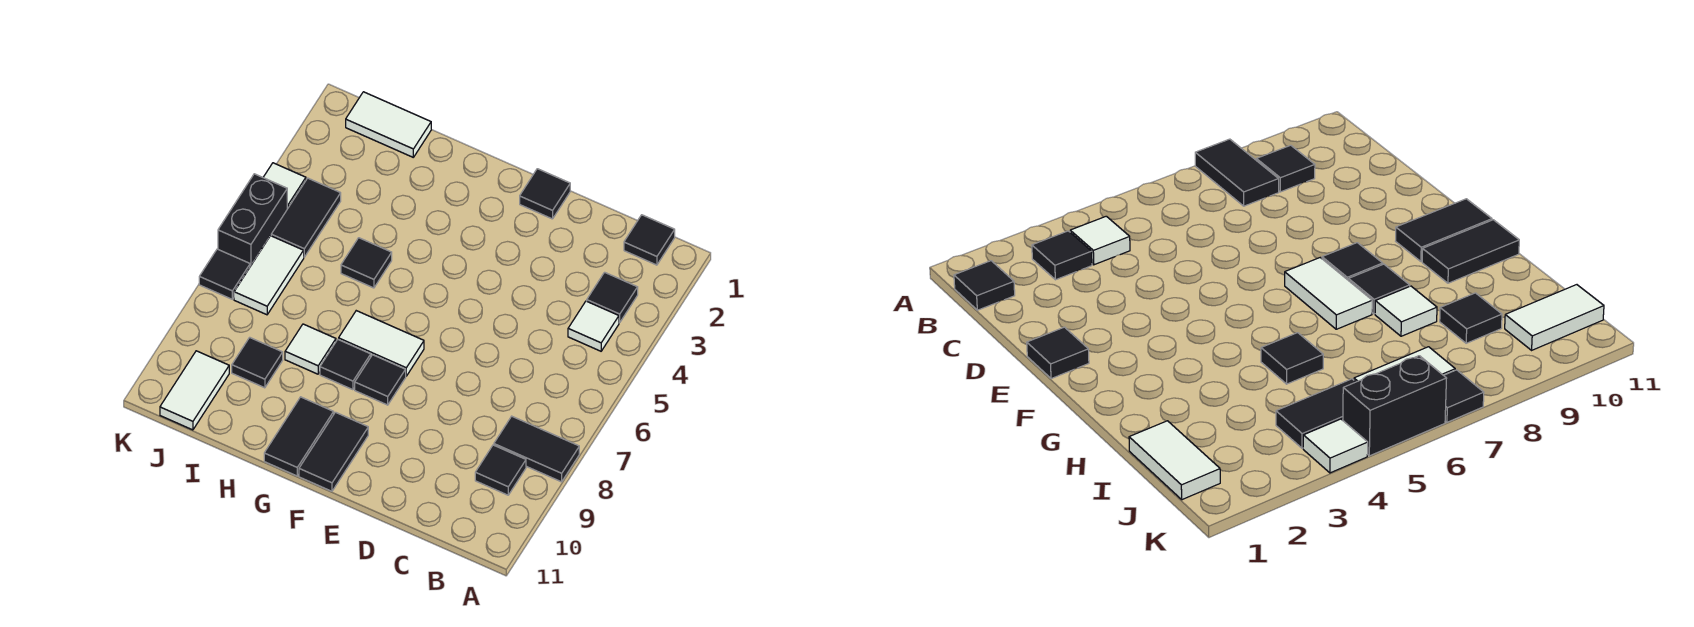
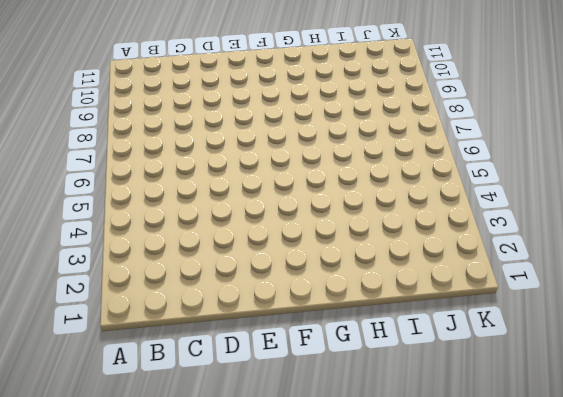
none -> black 1x2 tile [494,416,579,482]
none -> black 1x1 tile [624,215,675,265]
none -> black 1x1 tile [587,272,638,323]

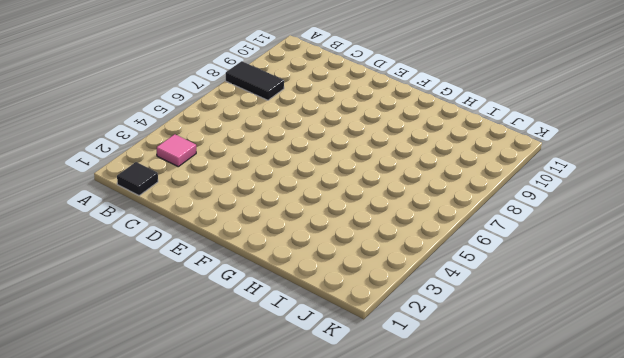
pink 1x1 tile [157,134,196,167] -> black 1x1 tile [587,272,638,323]
none -> white 1x1 tile [568,301,619,351]
none -> black 1x1 tile [475,445,526,495]
none -> black 1x1 tile [520,169,570,219]

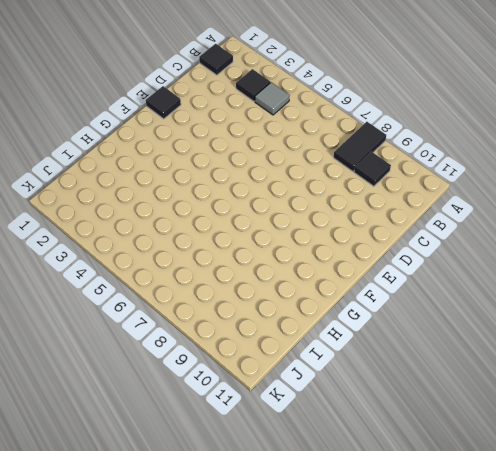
grey 1x1 tile [255,82,290,115] -> white 1x1 tile [568,301,619,351]
none -> white 1x2 tile [339,311,424,376]
none -> black 1x1 tile [355,355,406,405]
none -> black 1x2 tile [299,412,368,491]

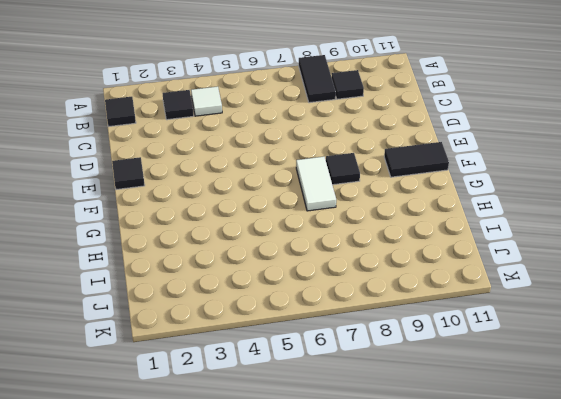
none -> black 1x1 tile [320,339,371,390]
none -> black 1x2 tile [264,397,334,476]
none -> black 1x1 tile [341,238,392,288]

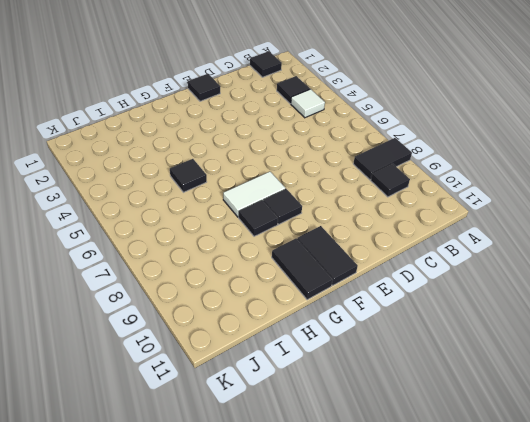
none -> white 1x1 tile [285,324,336,374]
none -> white 1x2 tile [346,92,431,157]
none -> black 1x1 tile [232,337,283,388]

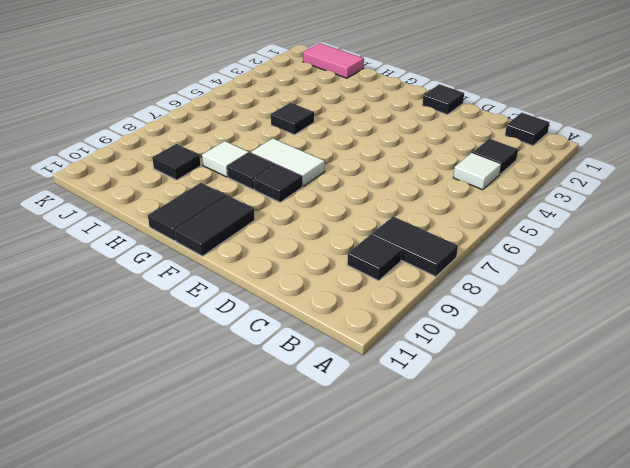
pink 1x2 tile [303,43,364,78] -> white 1x2 tile [346,92,431,157]
none -> black 1x2 tile [271,178,341,257]
none -> white 1x2 tile [234,236,304,315]
none -> white 1x2 tile [160,351,229,430]

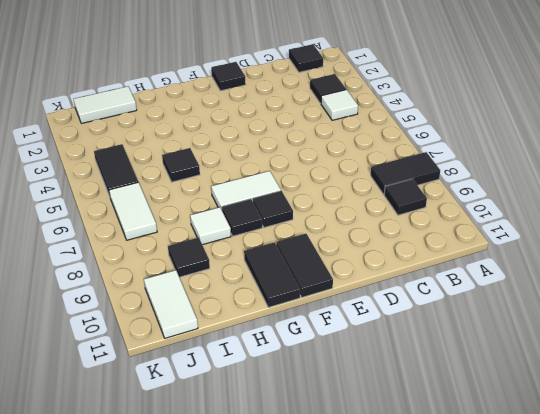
none -> white 1x1 tile [263,163,306,209]
none -> black 1x2 brick [218,174,287,266]
none -> black 1x1 tile [199,249,250,299]

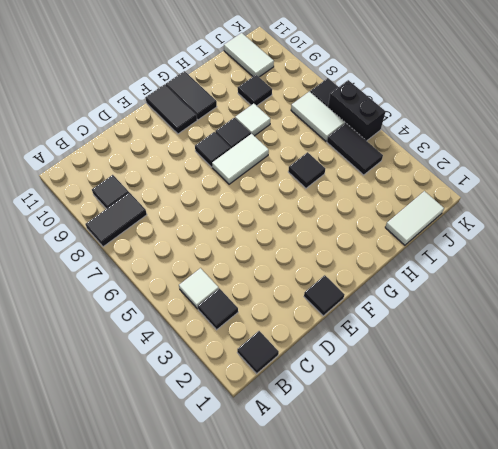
none -> white 1x1 tile [263,163,306,209]

